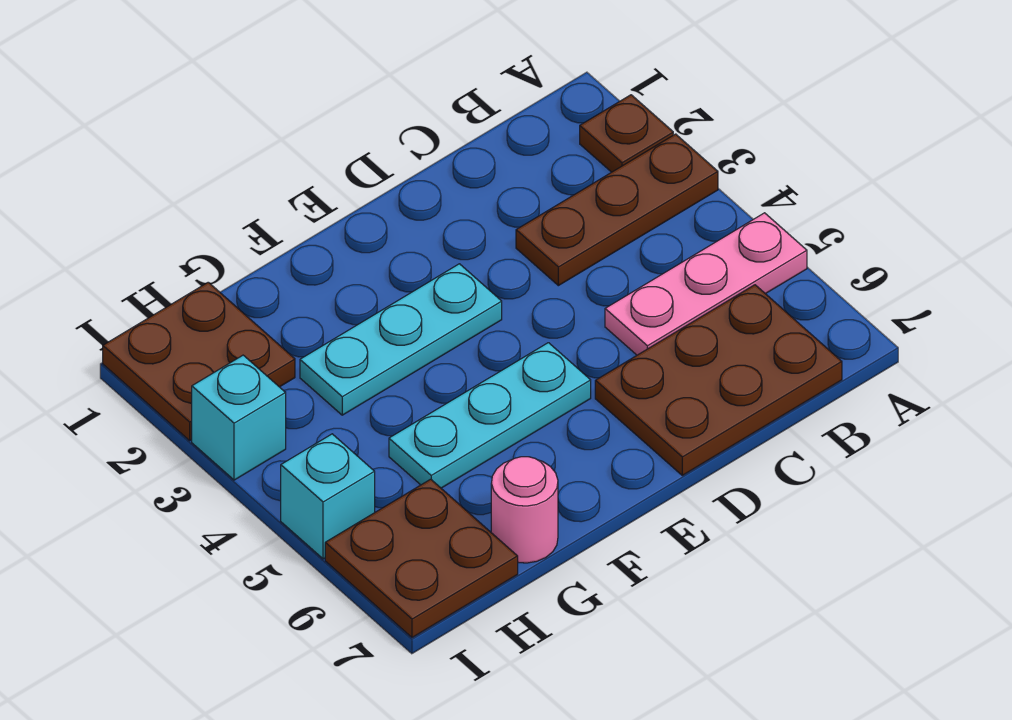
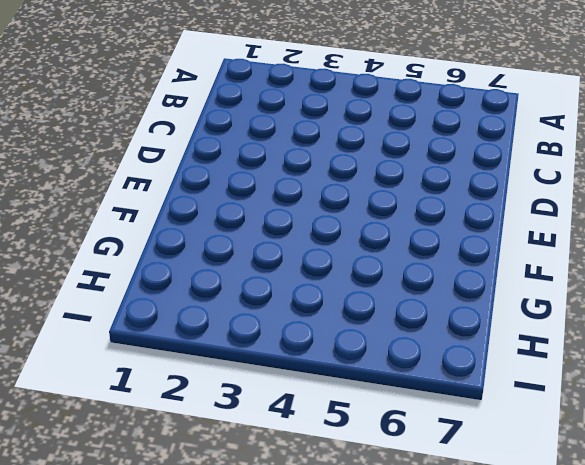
none -> brown 1x1 plate [580,95,673,172]
none -> brown 1x3 plate [516,134,718,286]

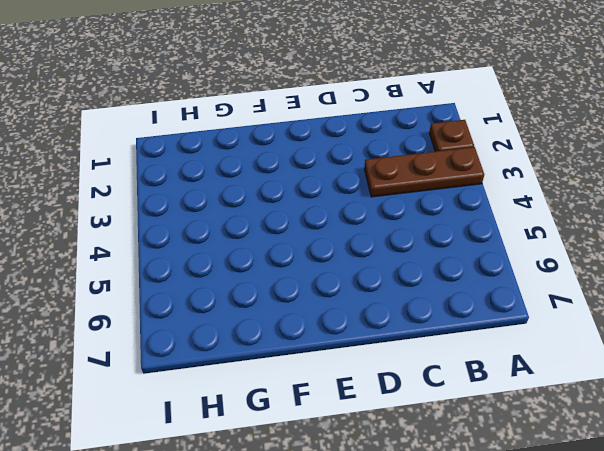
none -> pink 1x3 plate [605,213,807,355]
none -> brown 2x3 plate [595,285,842,475]

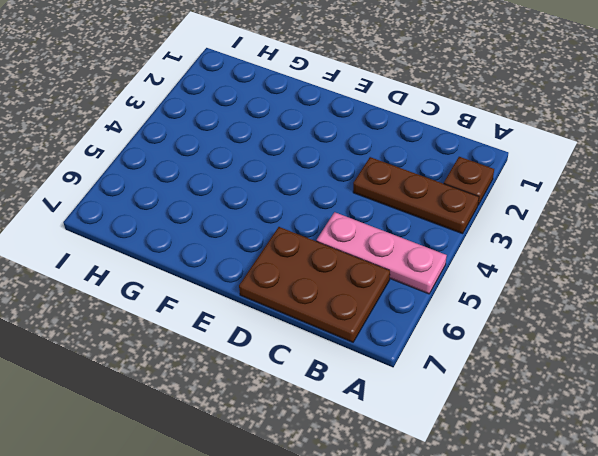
none -> cyan 1x3 plate [300,264,502,415]
none -> cyan 1x3 plate [389,343,591,488]

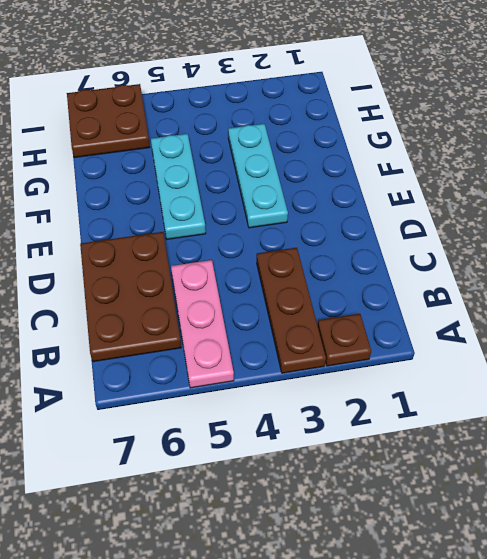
none -> pink 1x1 round brick [491,457,558,563]
none -> brown 2x2 plate [103,282,295,440]

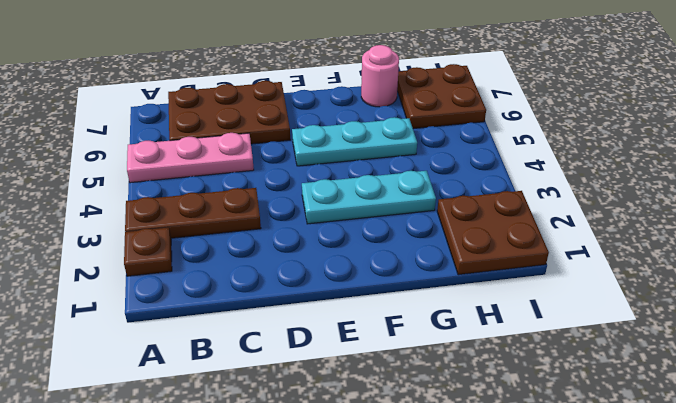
none -> cyan 1x1 brick [192,355,286,480]
none -> cyan 1x1 brick [281,434,375,559]

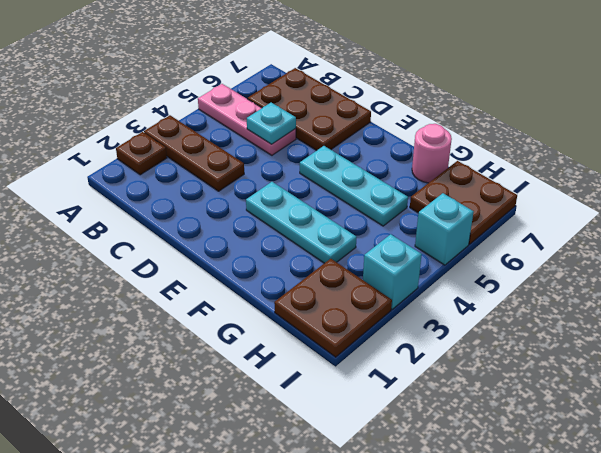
cyan 1x1 plate [247,103,296,144] -> none

